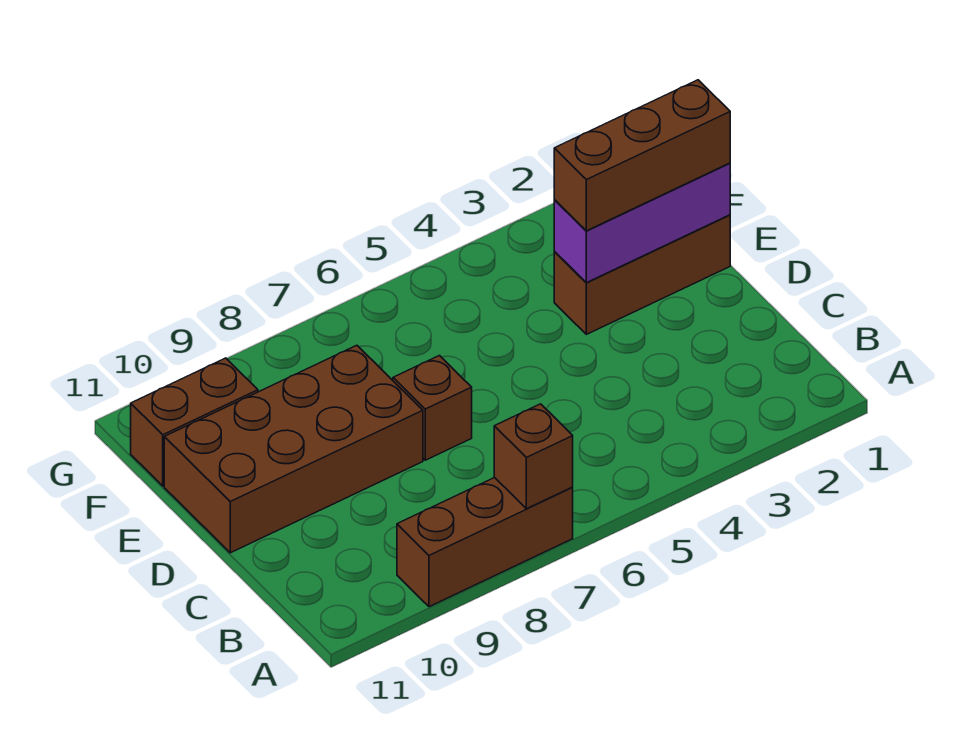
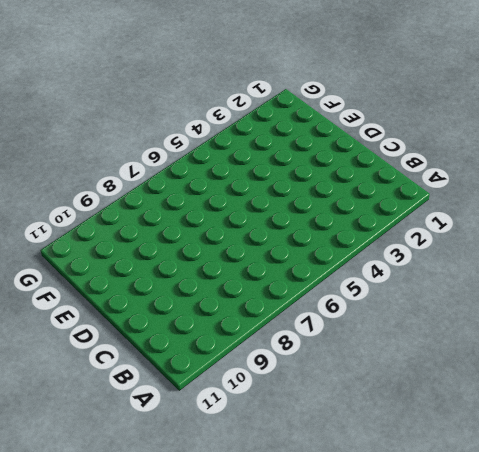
none -> brown 1x3 brick [397,478,573,607]
none -> brown 1x1 brick [393,356,472,460]

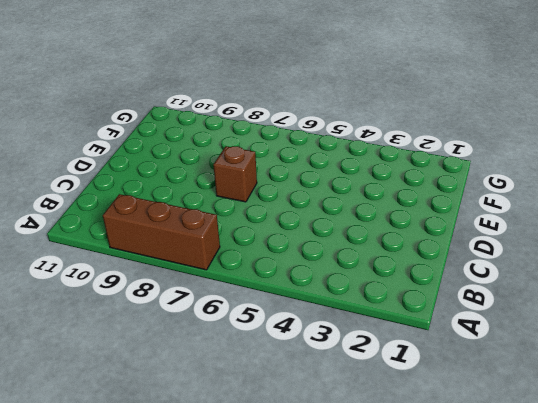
none -> brown 2x4 brick [164,345,423,553]
none -> brown 1x3 brick [554,215,730,334]

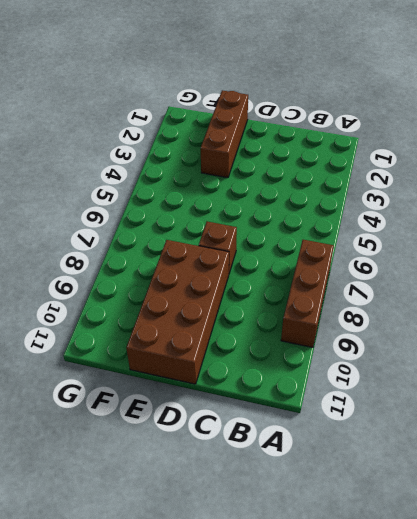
none -> brown 1x2 brick [131,358,258,486]
none -> brown 1x1 brick [494,404,573,509]

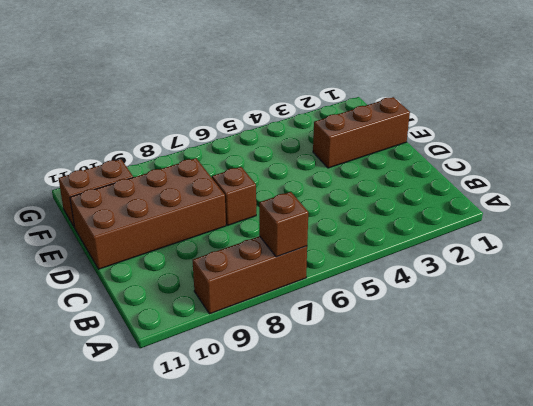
none -> purple 1x3 brick [554,163,730,283]
none -> brown 1x3 brick [554,80,730,231]

